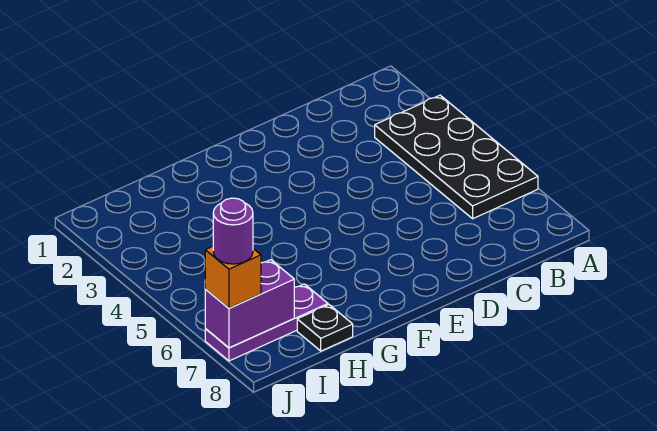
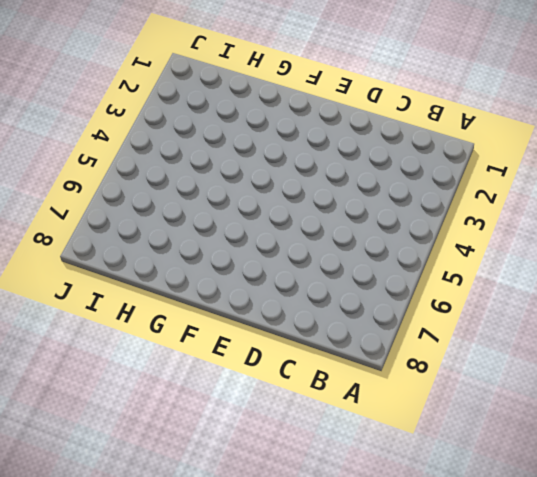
none -> black 2x4 plate [375,95,538,219]
none -> purple 1x3 plate [205,284,328,361]

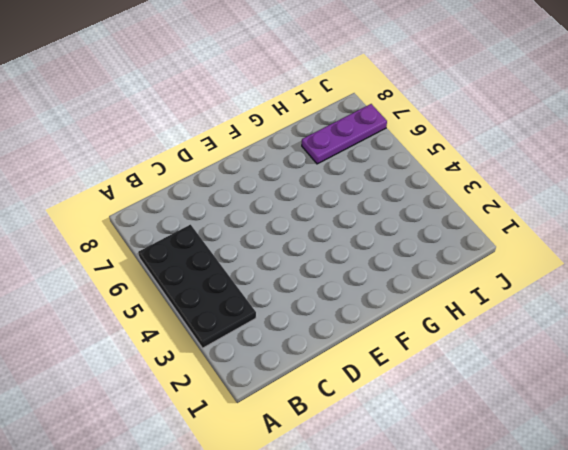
none -> black 1x1 plate [297,305,353,351]
none -> purple 1x2 brick [205,260,294,348]

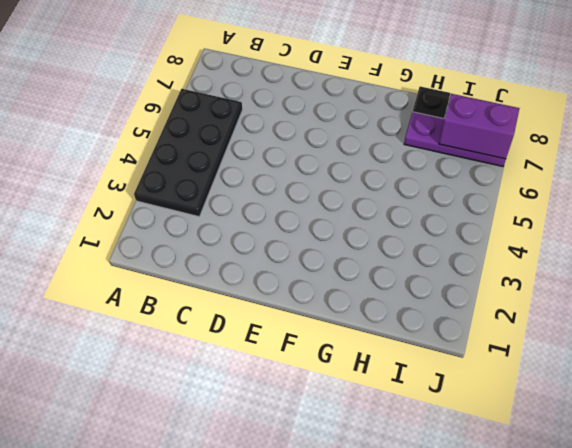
none -> orange 1x1 brick [205,246,261,308]
none -> purple 1x1 round brick [213,198,253,264]

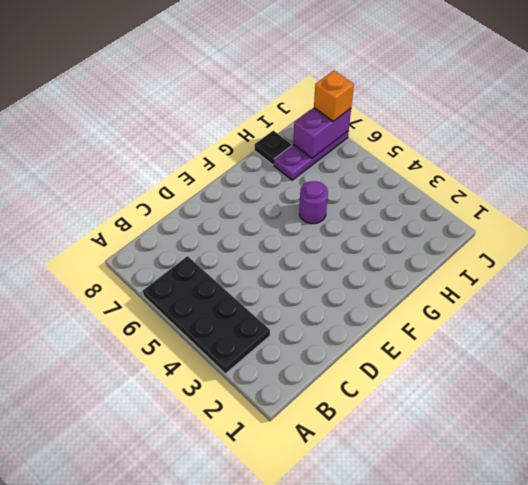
purple 1x1 round brick [299,181,328,224] -> purple 1x1 round brick moved to [213,198,253,264]

